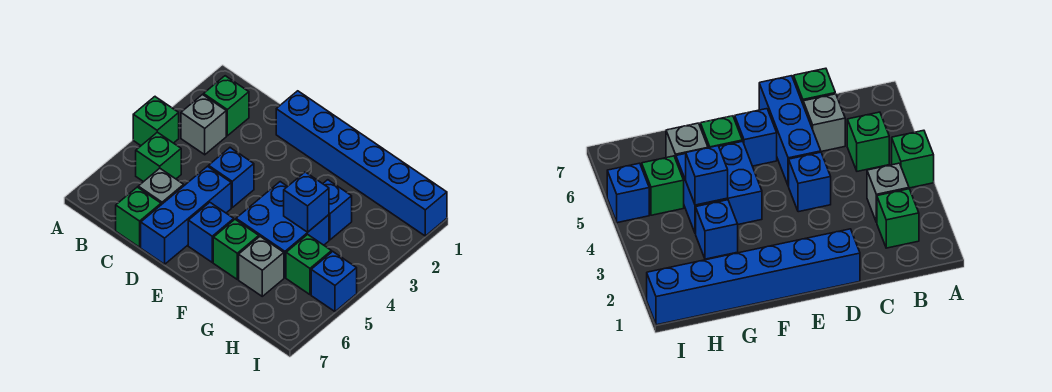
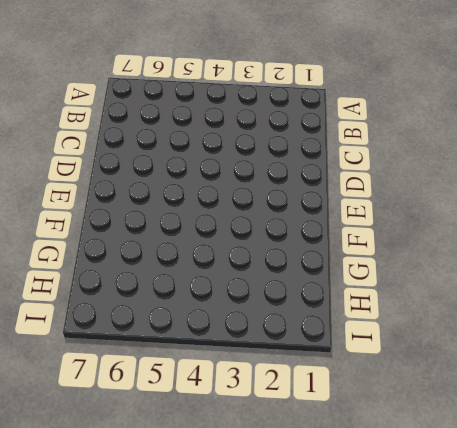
none -> green 1x1 brick [133,97,179,145]
none -> green 1x1 brick [204,76,249,136]
none -> grey 1x1 brick [181,95,226,155]

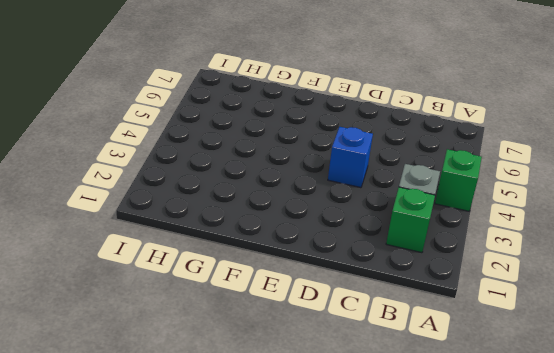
none -> green 1x1 brick [136,132,181,182]
none -> grey 1x1 brick [138,168,184,205]
none -> green 1x1 brick [116,187,161,247]

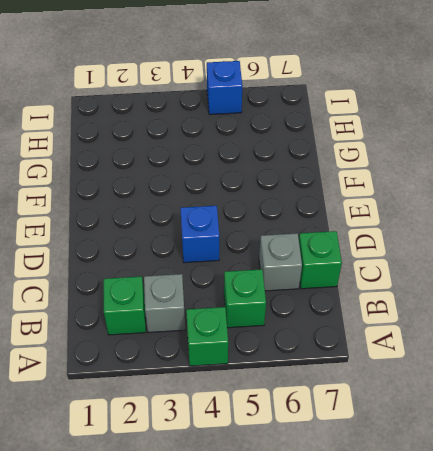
none -> blue 1x6 brick [276,91,447,236]
none -> blue 1x3 brick [141,166,231,264]
none -> blue 1x1 brick [188,203,234,262]

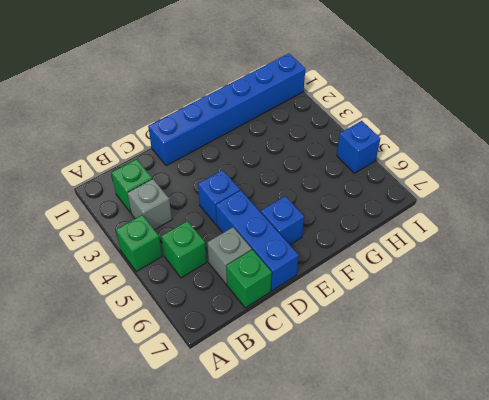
none -> blue 2x2 brick [236,182,329,278]
none -> green 1x1 brick [213,220,259,279]
none -> blue 1x1 brick [323,180,352,240]

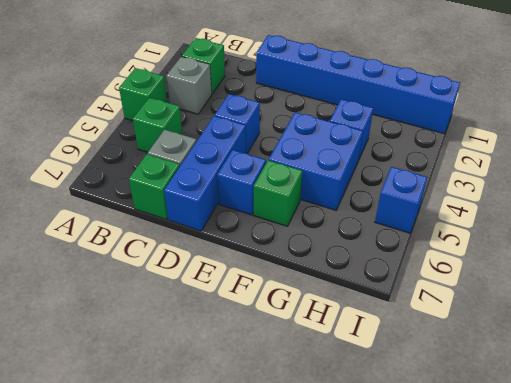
none -> grey 1x1 brick [239,237,284,296]
none -> green 1x1 brick [286,234,332,295]
none -> blue 1x1 brick [284,172,329,232]

